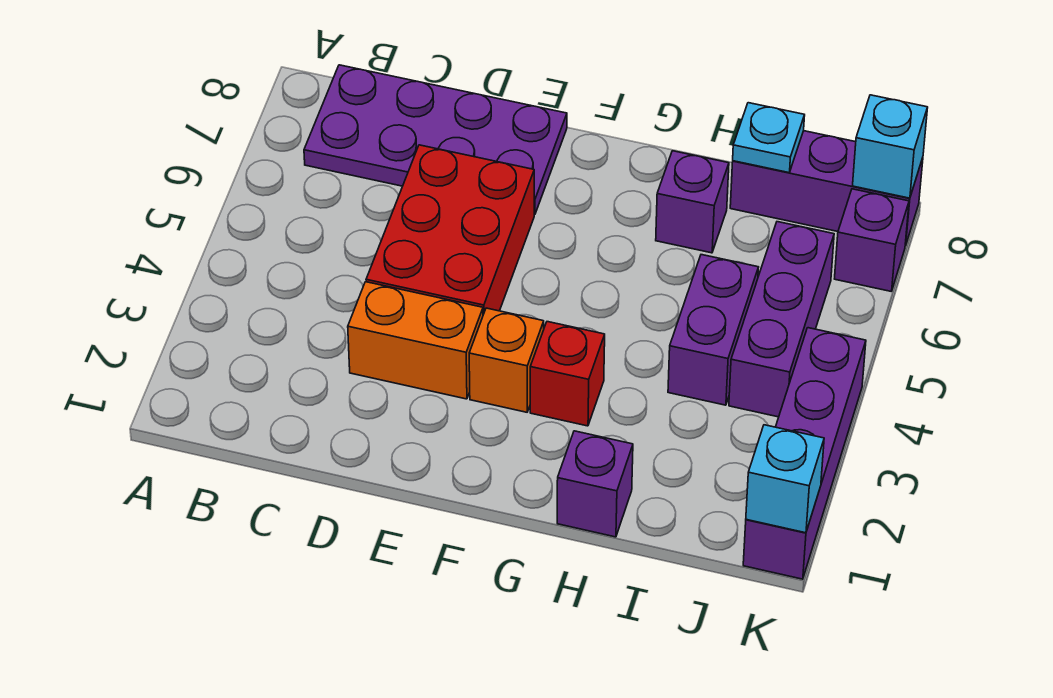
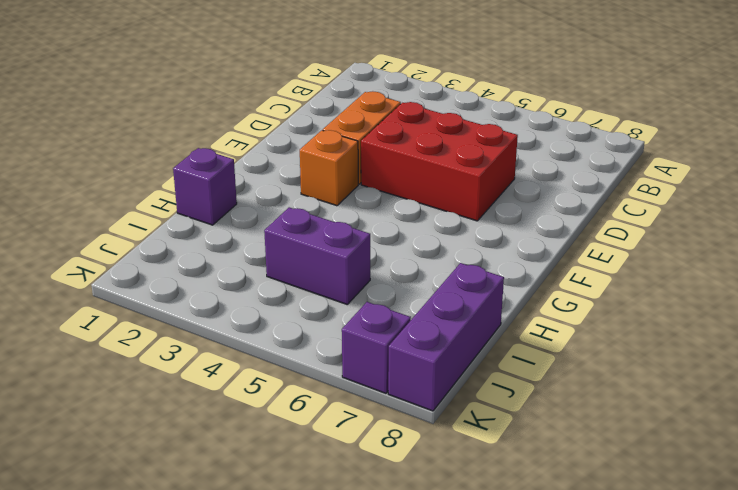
none -> purple 2x4 plate [304,65,567,215]
none -> red 1x1 brick [530,322,605,426]
none -> purple 1x1 brick [656,151,729,253]

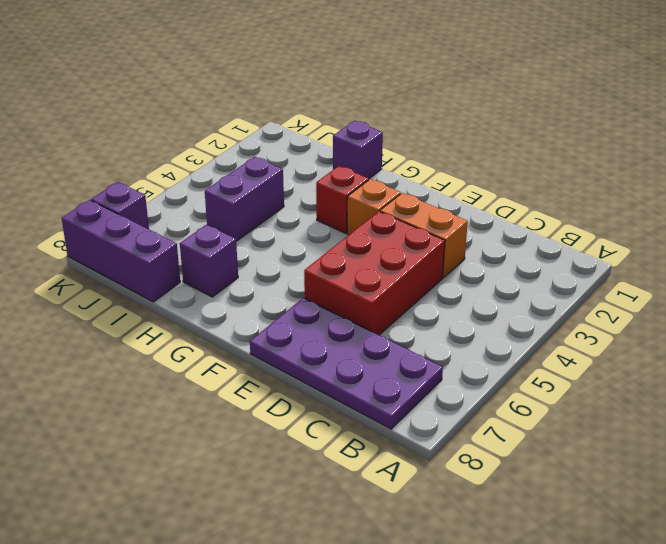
none -> purple 1x3 brick [729,222,834,417]
none -> purple 1x4 brick [743,328,866,579]
none -> cyan 1x1 plate [733,103,805,173]

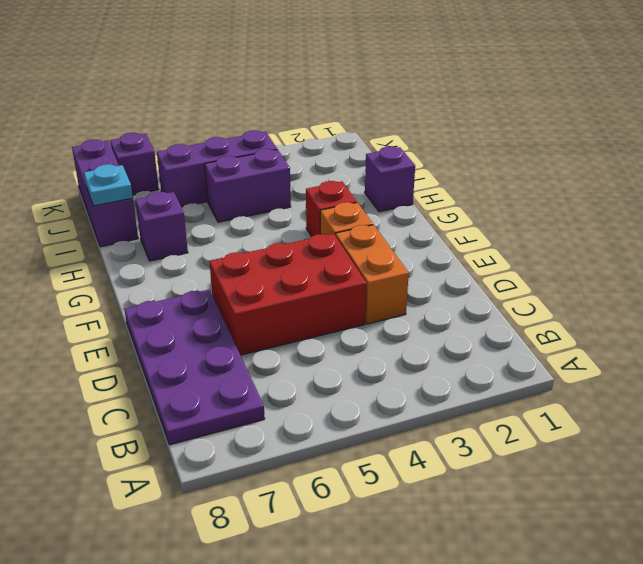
none -> purple 1x4 brick [743,328,866,579]
none -> cyan 1x1 brick [746,425,824,533]
none -> cyan 1x1 brick [853,95,928,198]

